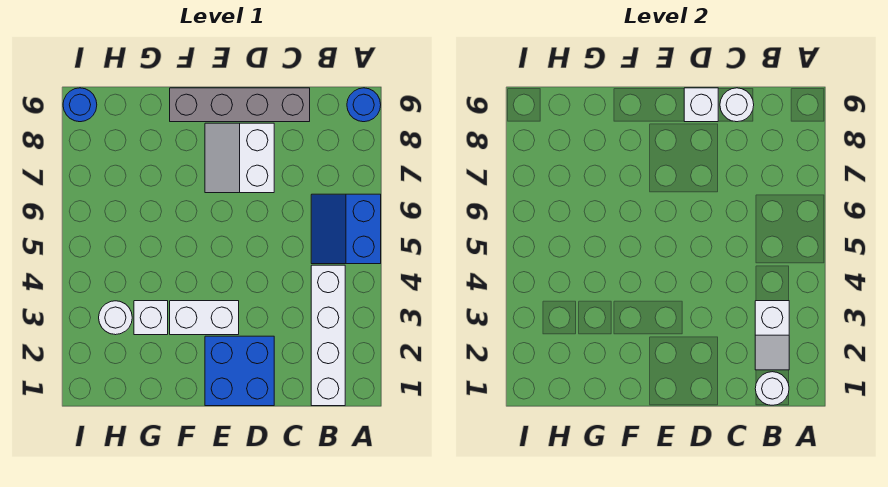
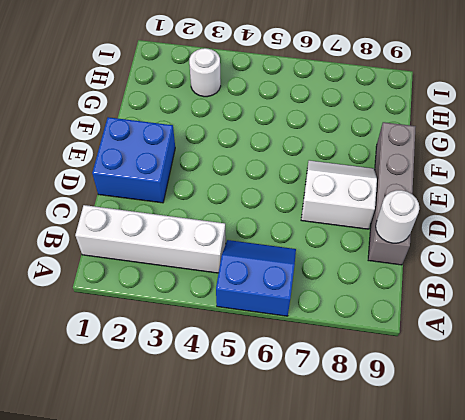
none -> blue 1x1 round brick [347,88,381,122]
none -> white 1x2 brick [170,301,239,335]
none -> white 1x1 brick [134,301,168,335]

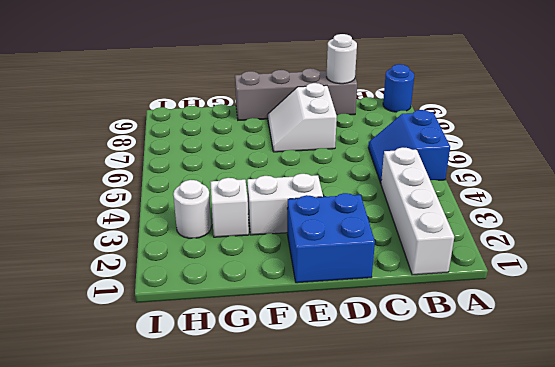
none -> blue 1x1 round brick [63,88,97,122]
none -> white 1x1 round brick [755,372,789,405]
none -> white 1x2 slope [755,301,789,370]

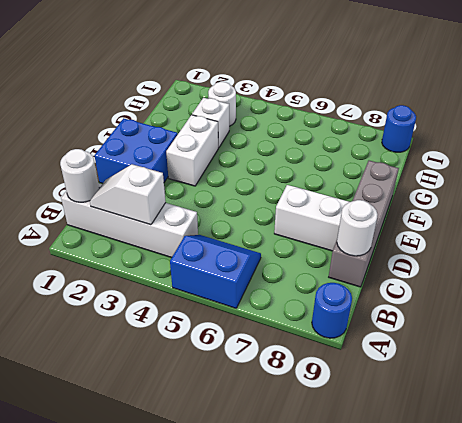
none -> white 1x1 brick [684,88,718,122]

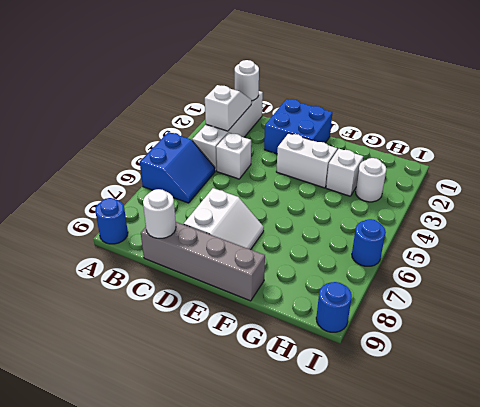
white 1x1 brick [216,133,251,179] -> white 1x1 brick moved to [684,88,718,122]
blue 1x1 round brick [352,219,386,266] -> none

